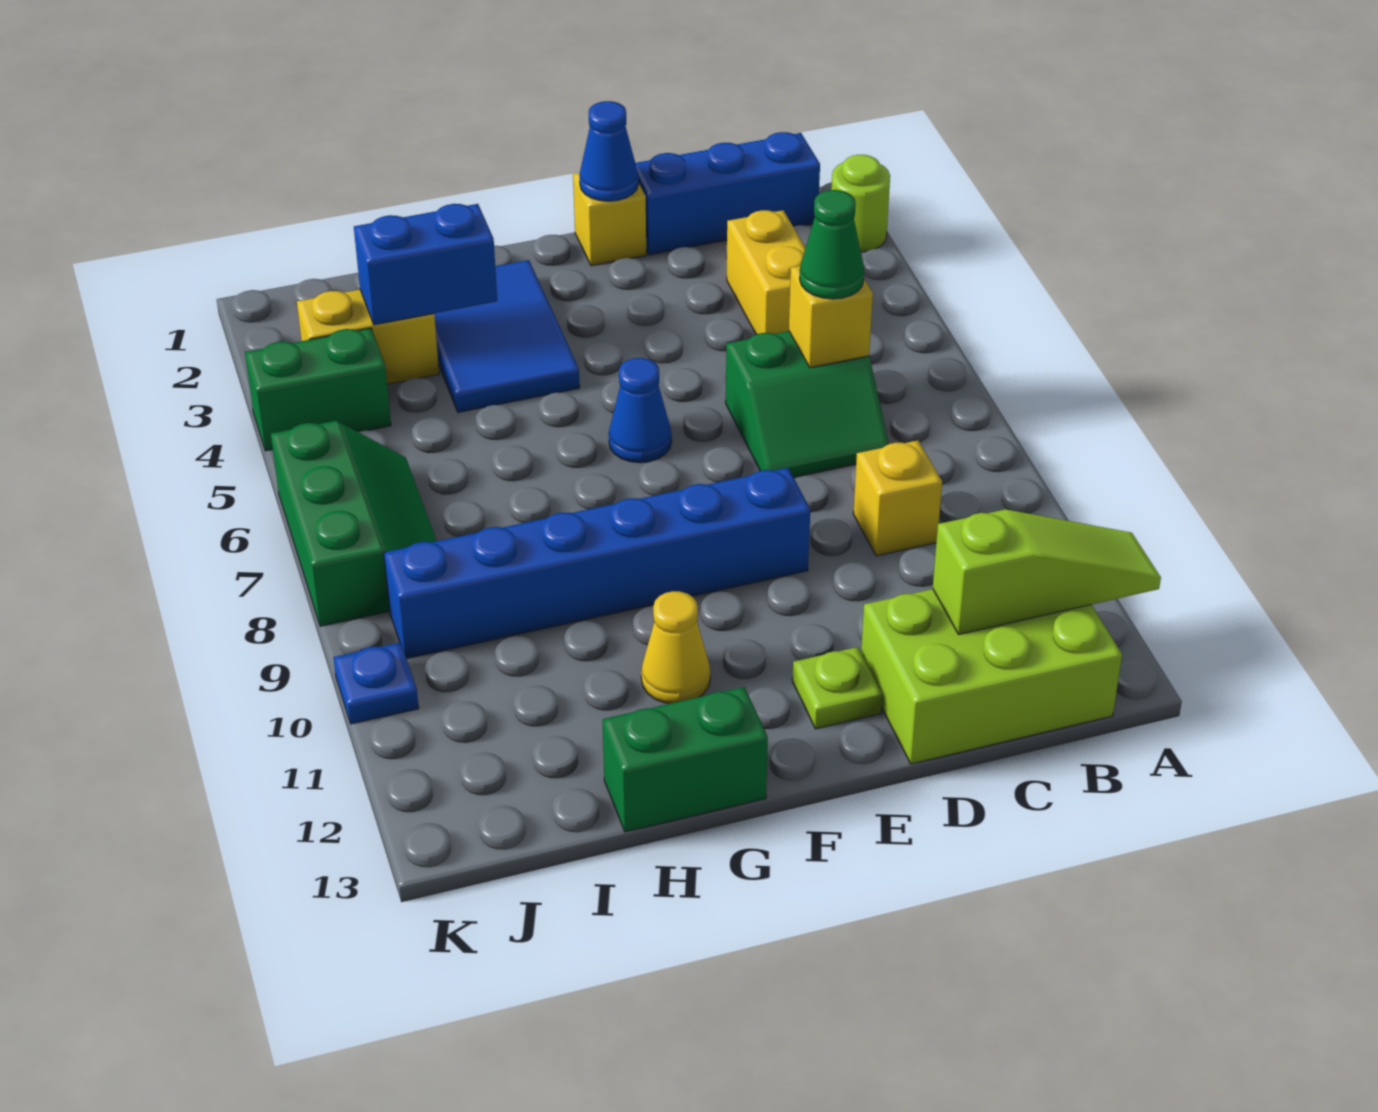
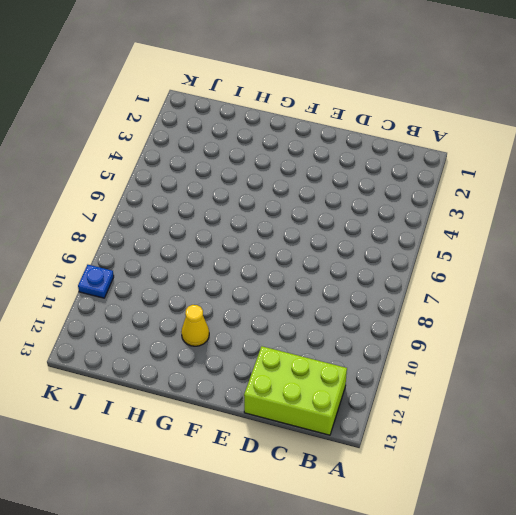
none -> lime 1x1 round brick [831,155,890,252]
none -> blue 1x3 brick [635,132,820,255]
none -> yellow 1x2 brick [727,210,805,334]

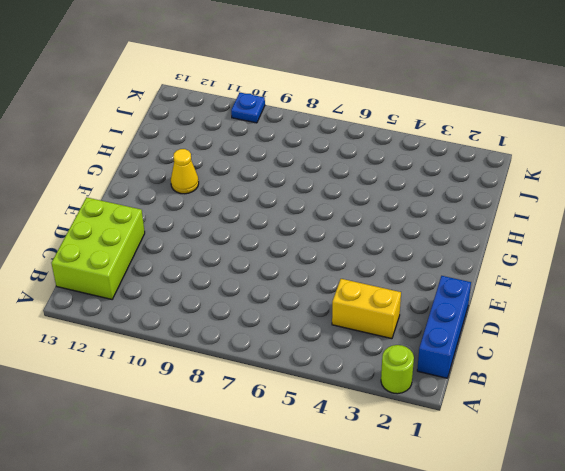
none -> green 2x2 slope [726,331,889,477]
none -> yellow 1x1 brick [853,440,942,556]
none -> yellow 1x1 brick [573,173,646,266]

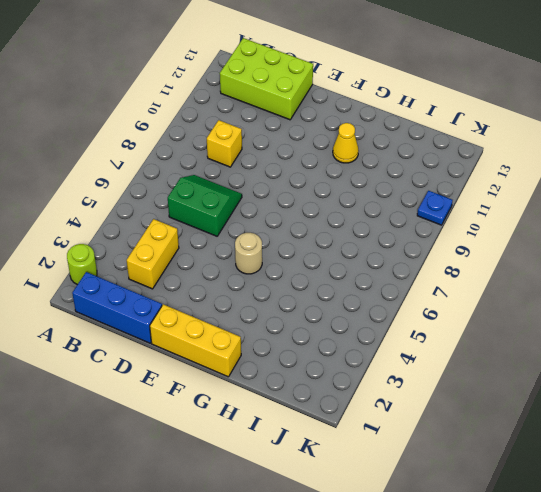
yellow 1x3 brick [150,304,241,377] -> yellow 1x1 brick [573,173,646,266]
tan 1x1 round brick [235,233,262,274] -> none
none -> blue 1x6 brick [384,468,810,659]
none -> lime 1x1 plate [792,647,882,729]
none -> blue 1x1 cone [609,358,672,463]

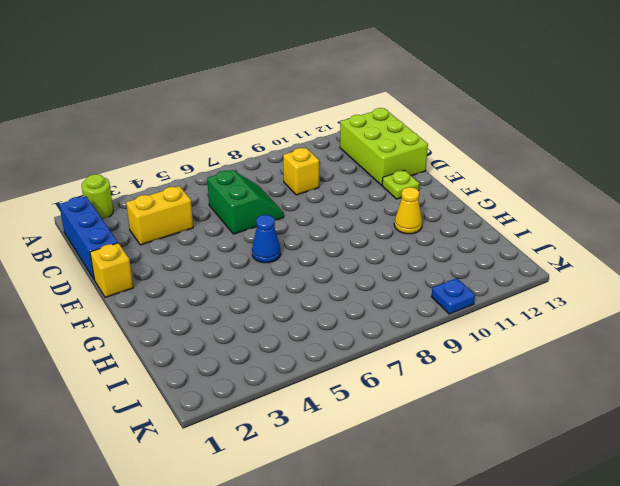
none -> blue 1x6 brick [384,468,810,659]
none -> blue 2x3 tile [434,260,580,412]
none -> green 1x2 brick [602,687,768,832]

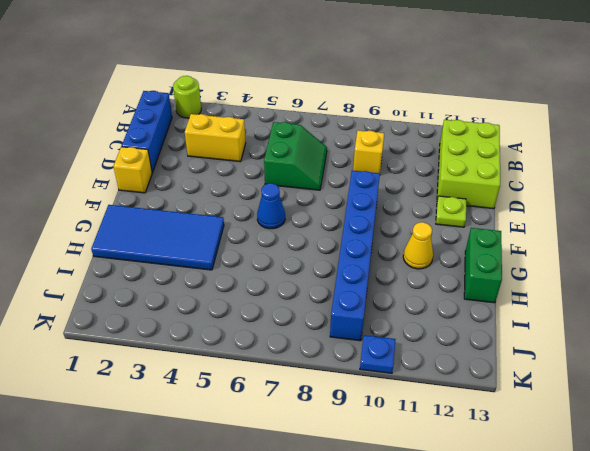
blue 2x4 tile [91,205,224,270] -> blue 2x3 tile [434,260,580,412]
none -> yellow 1x2 brick [297,290,439,384]
none -> green 1x2 brick [245,328,391,451]
none -> green 2x3 slope [271,421,437,626]

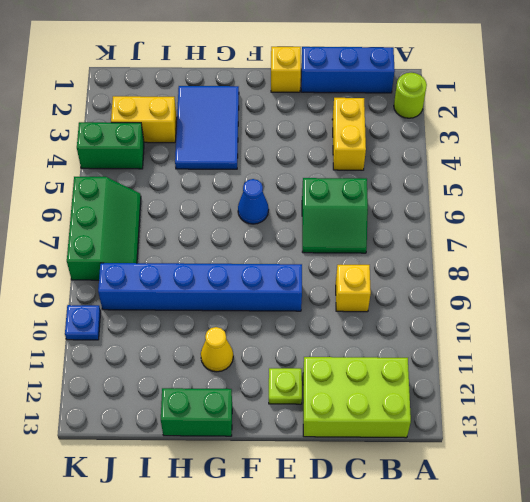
none -> lime 1x3 slope [933,509,1161,635]
none -> yellow 1x1 brick [789,266,873,368]
none -> blue 1x1 cone [580,101,638,201]

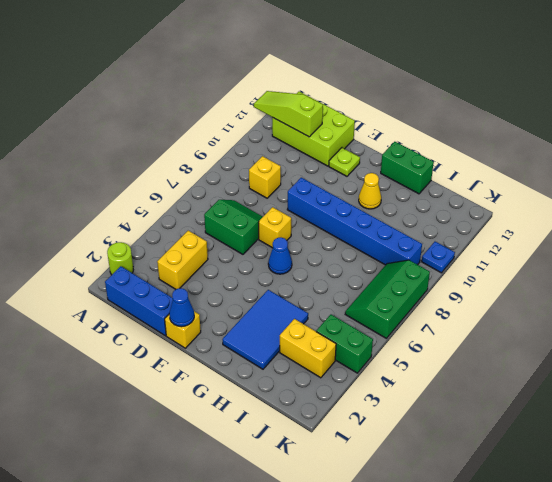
yellow 1x1 brick [259,207,291,248] -> yellow 1x1 brick moved to [789,266,873,368]
none -> blue 1x2 brick [354,204,497,325]
none -> green 1x1 cone [800,190,864,299]

